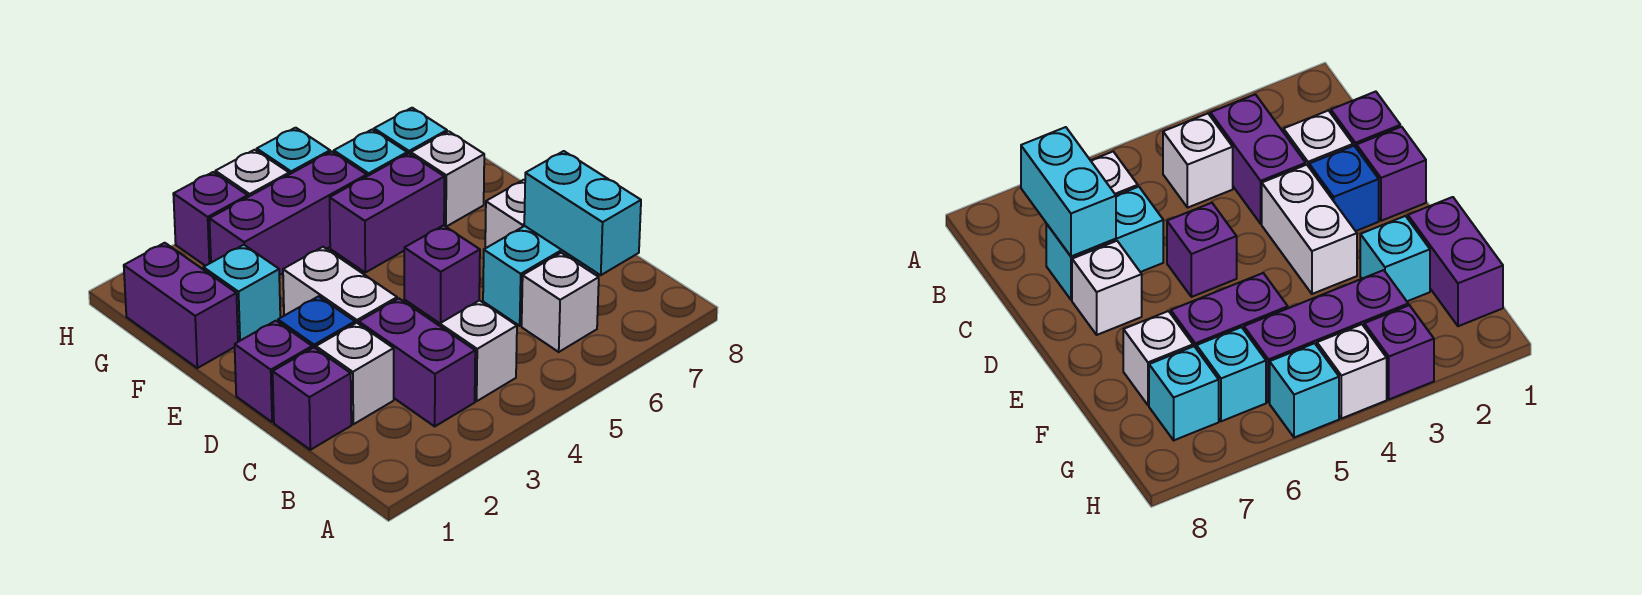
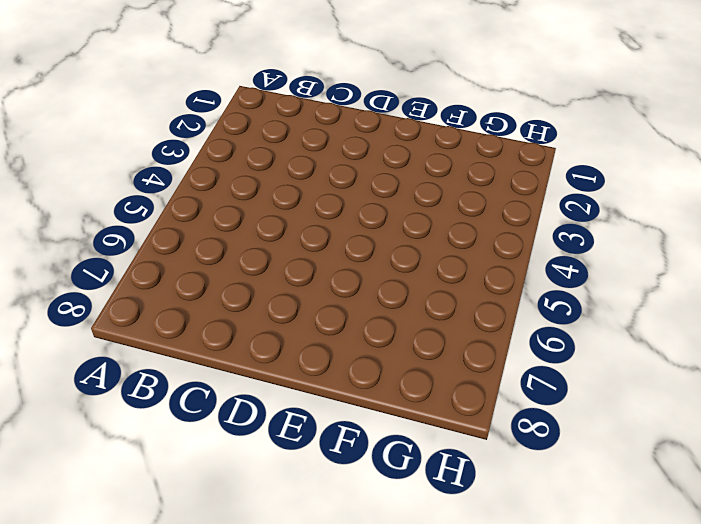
none -> purple 1x2 brick [359,299,475,426]
none -> white 1x1 brick [440,300,517,401]
none -> white 1x1 brick [522,253,599,352]

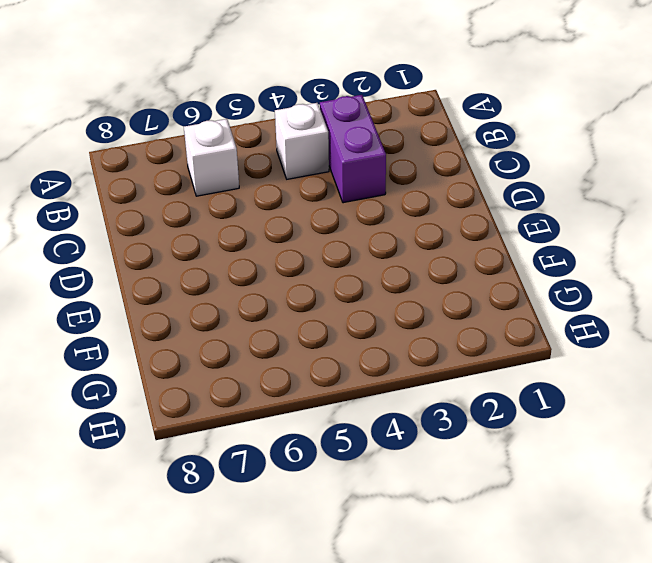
none -> purple 1x1 brick [273,348,351,450]
none -> white 1x1 brick [316,323,394,424]
none -> cyan 1x2 brick [483,226,598,326]

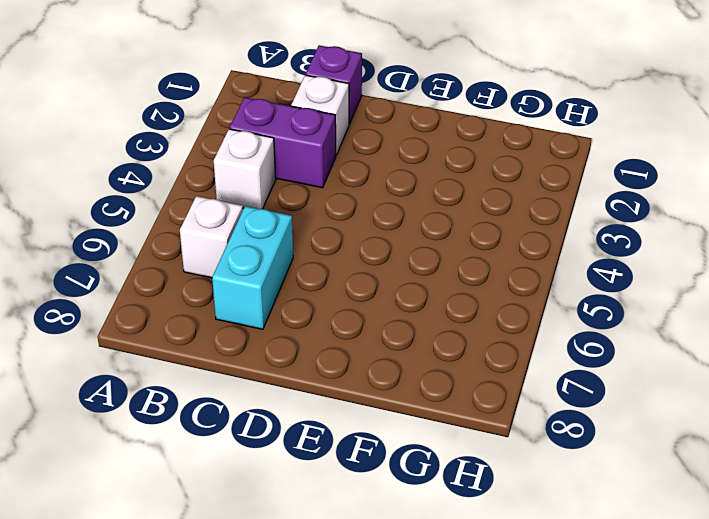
none -> purple 1x1 brick [235,321,312,422]
none -> blue 1x1 brick [278,296,355,348]
none -> white 1x2 brick [283,247,397,324]

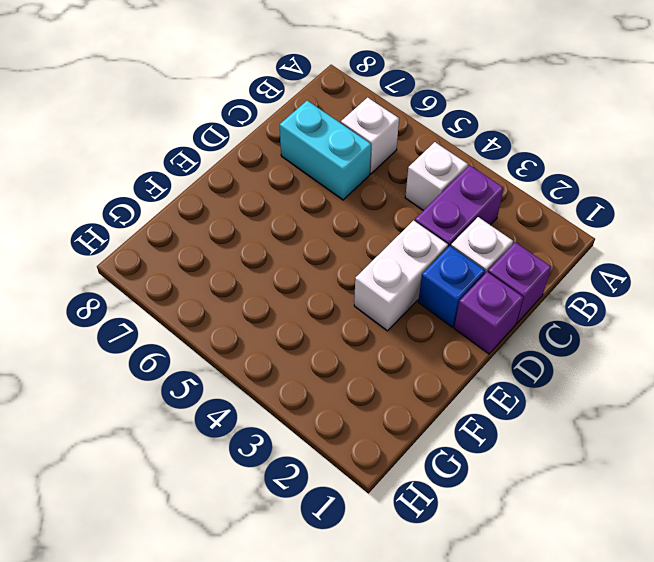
none -> purple 1x1 brick [404,225,480,323]
none -> white 1x1 brick [485,180,525,248]
none -> purple 1x2 brick [124,243,238,368]

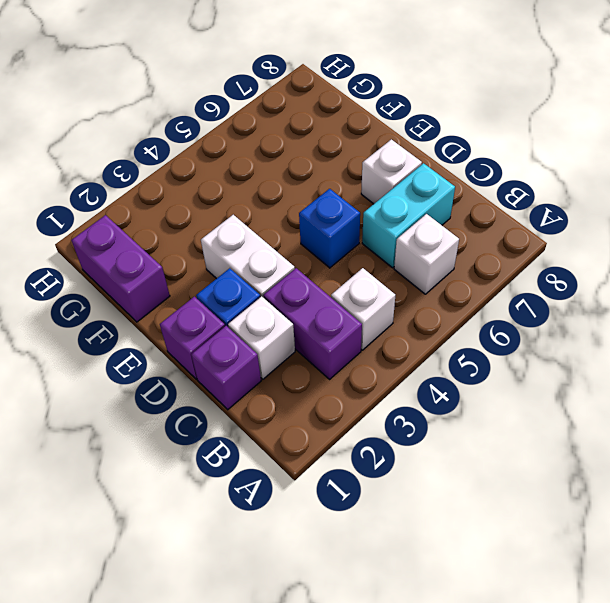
blue 1x1 brick [299,189,360,268] -> purple 1x1 brick [404,225,480,323]
none -> cyan 1x1 brick [203,245,280,342]
none -> purple 1x2 brick [330,154,444,272]
none -> white 1x1 brick [411,131,484,227]

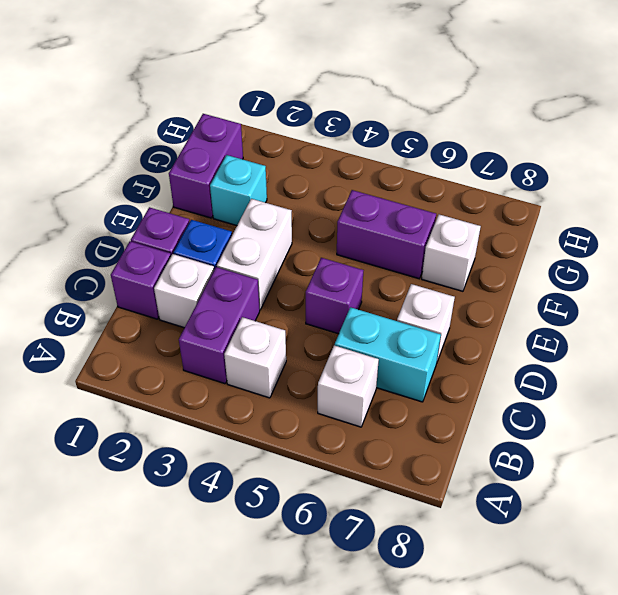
none -> purple 1x3 brick [209,152,367,275]
none -> cyan 1x1 brick [334,130,407,176]
none -> cyan 1x1 brick [374,108,447,154]

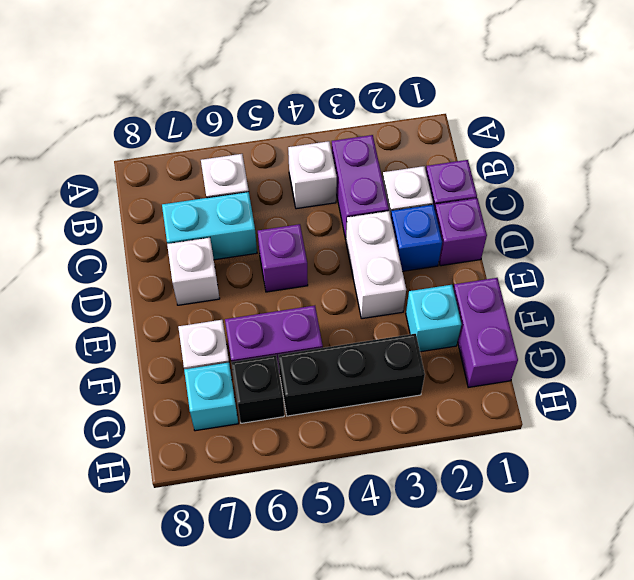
black 1x3 brick [278,334,425,416] -> purple 1x3 brick [209,152,367,275]
black 1x1 brick [231,355,284,423] -> cyan 1x1 brick [334,130,407,176]
none -> purple 1x1 brick [173,172,248,266]
none -> white 1x1 brick [215,150,289,197]
none -> cyan 1x1 brick [257,128,330,174]

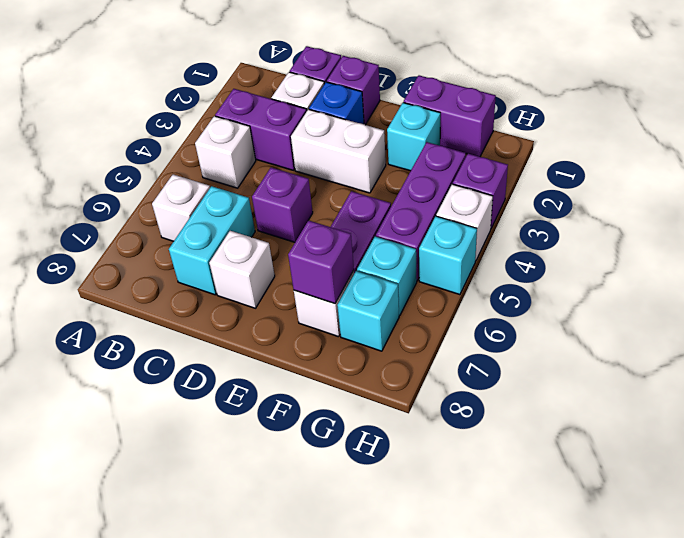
purple 1x1 brick [288,220,354,304] -> none
none -> cyan 1x2 brick [524,151,641,275]

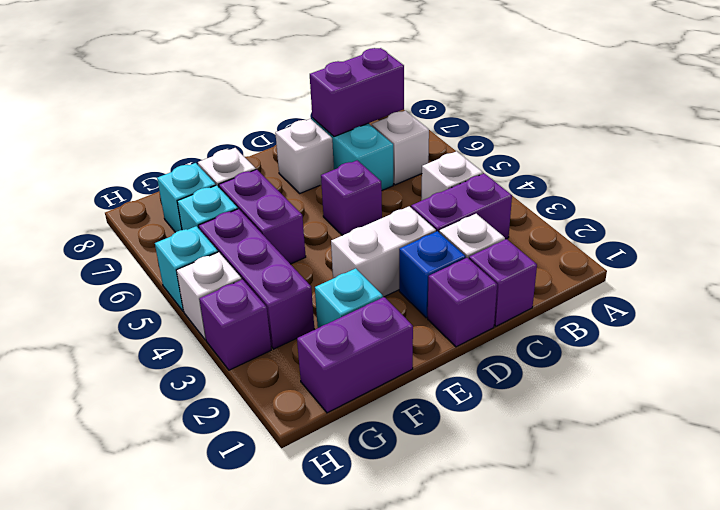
purple 1x2 brick [310,48,404,137] -> cyan 1x2 brick [524,151,641,275]

